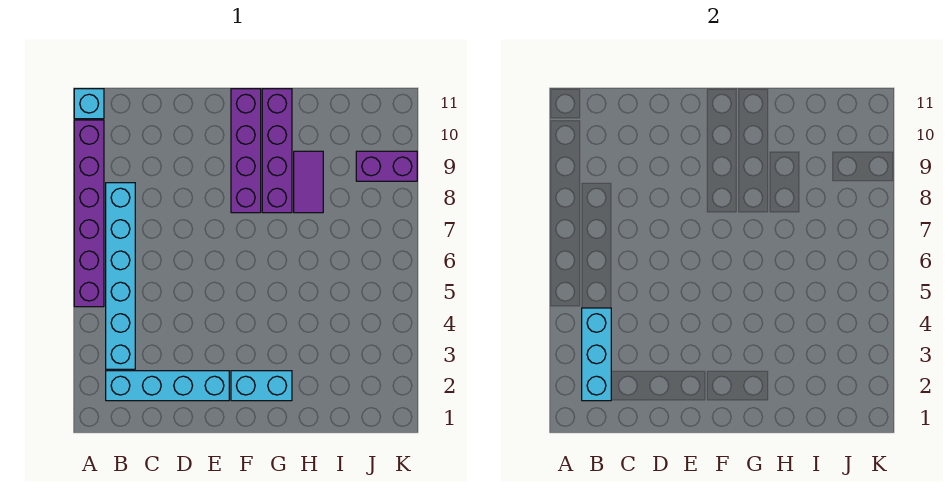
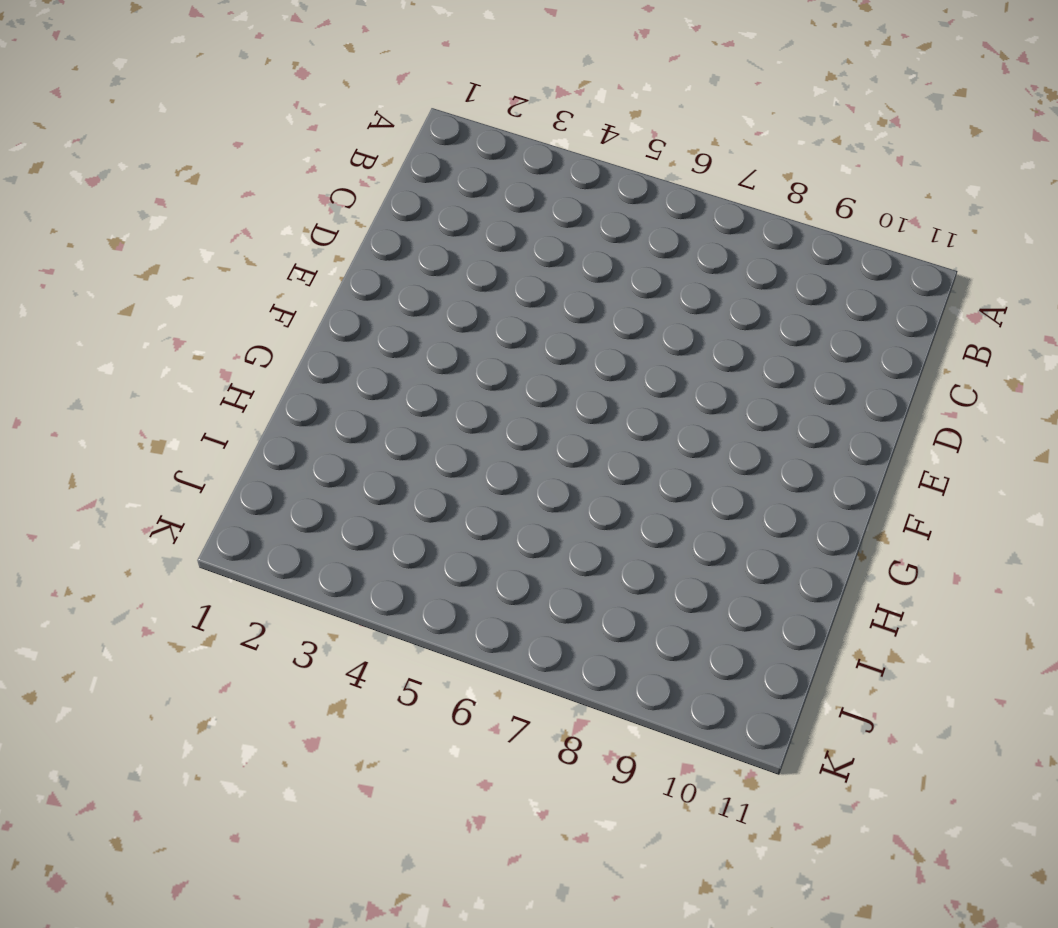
none -> purple 1x6 brick [74,120,104,307]
none -> cyan 1x1 brick [74,89,104,119]

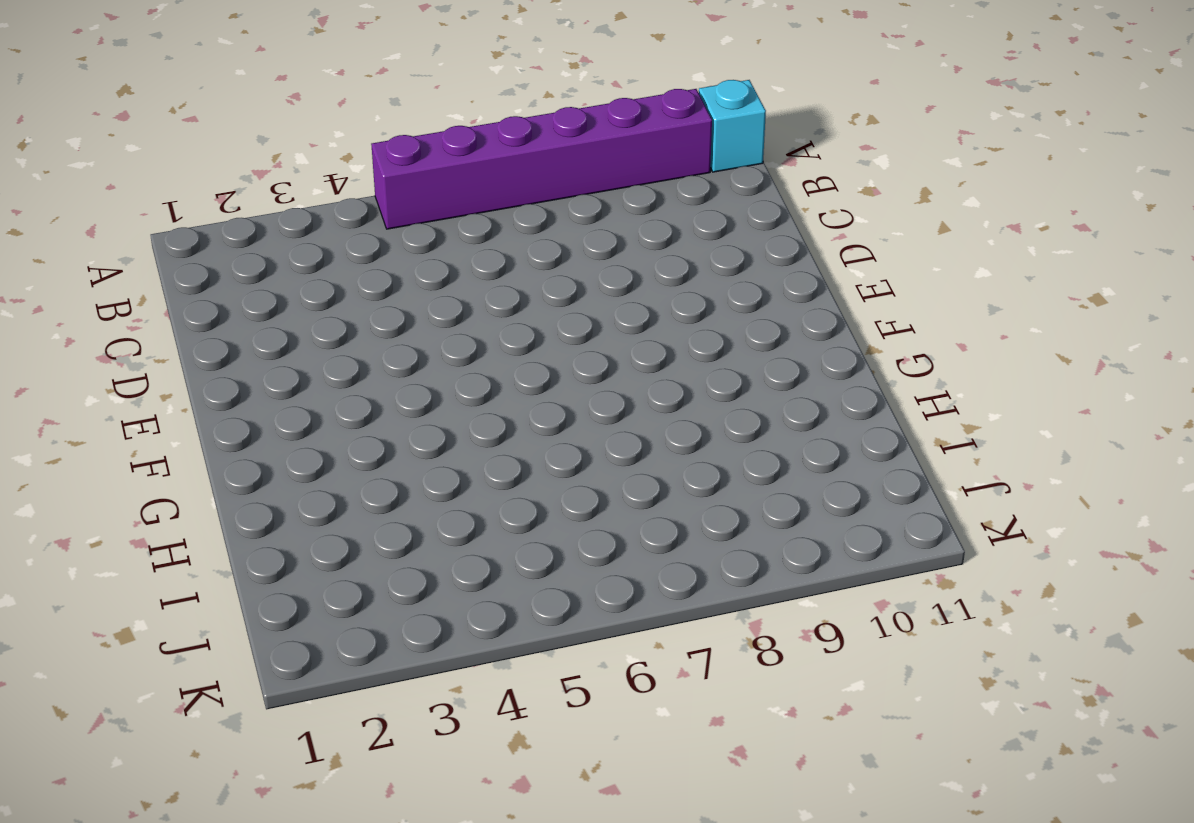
none -> cyan 1x4 brick [106,371,229,401]
none -> cyan 1x6 brick [106,183,135,369]

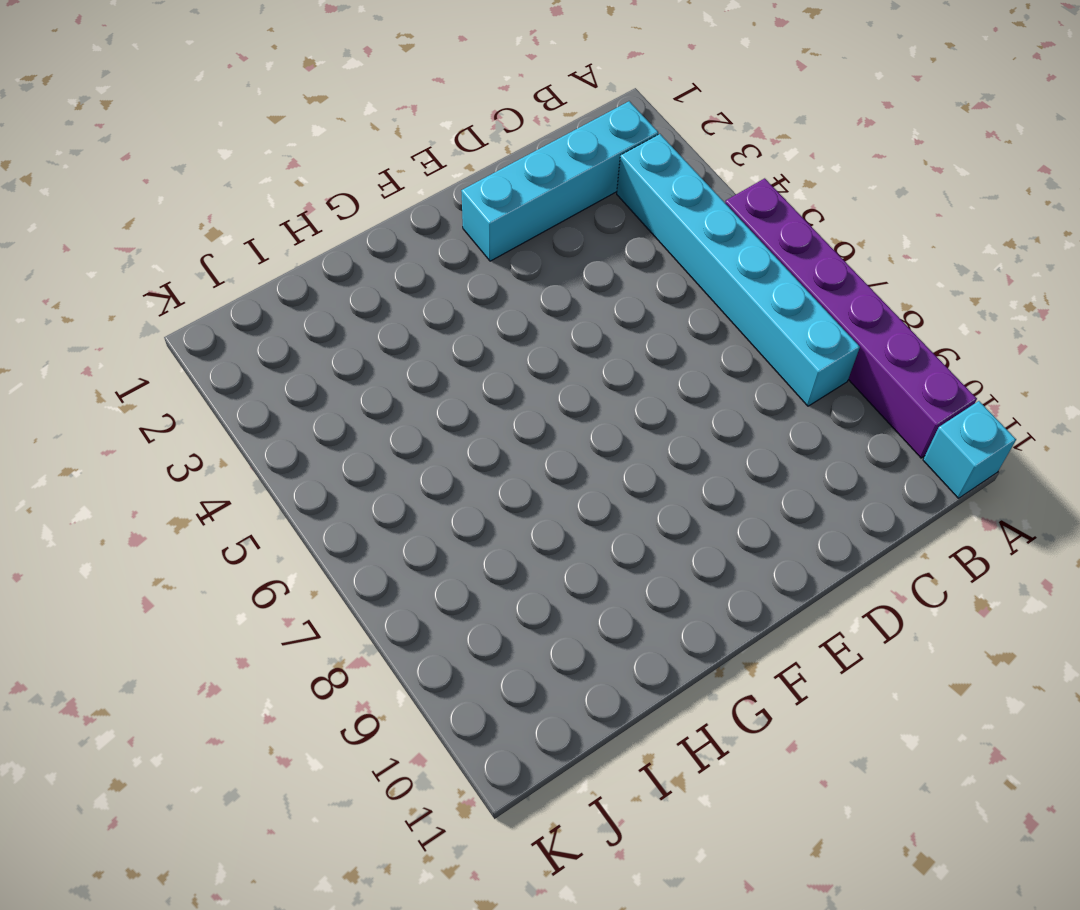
none -> cyan 1x2 brick [231,371,292,401]
none -> purple 1x4 brick [231,89,261,213]

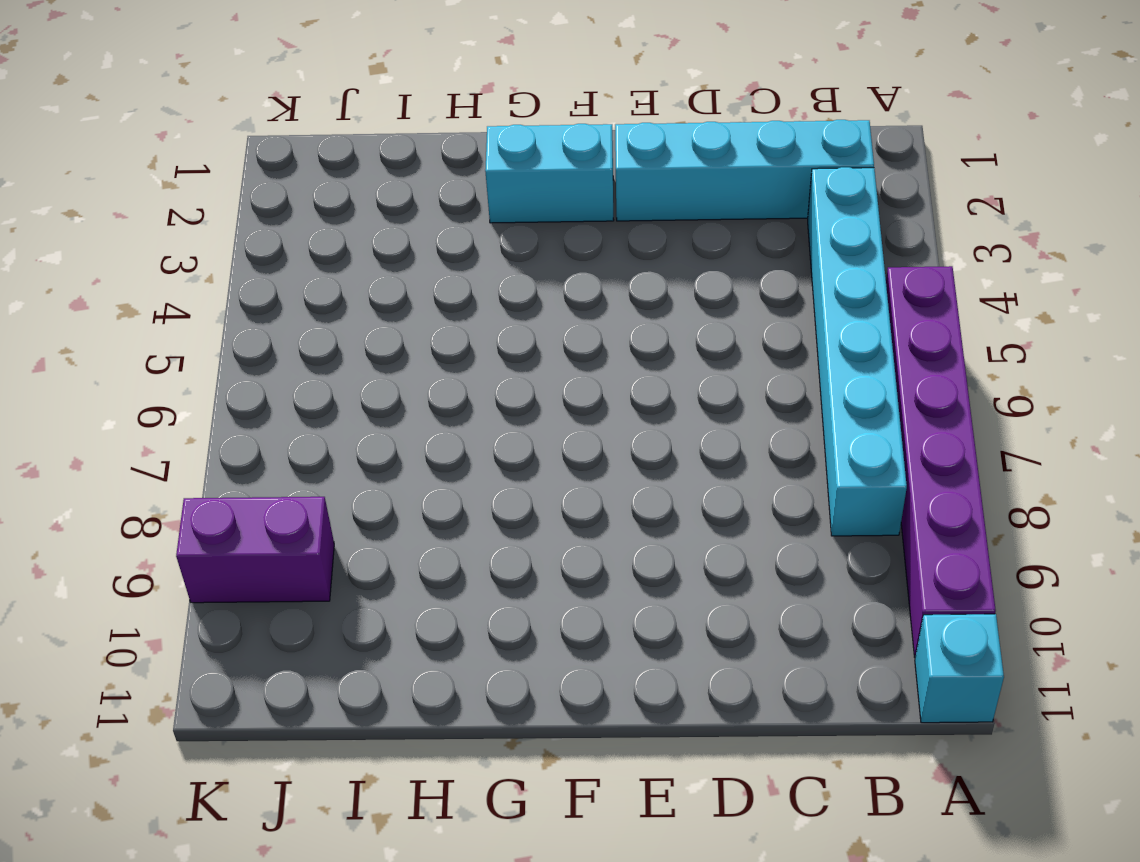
none -> purple 1x4 brick [231,89,261,213]
none -> purple 1x4 brick [262,89,292,213]

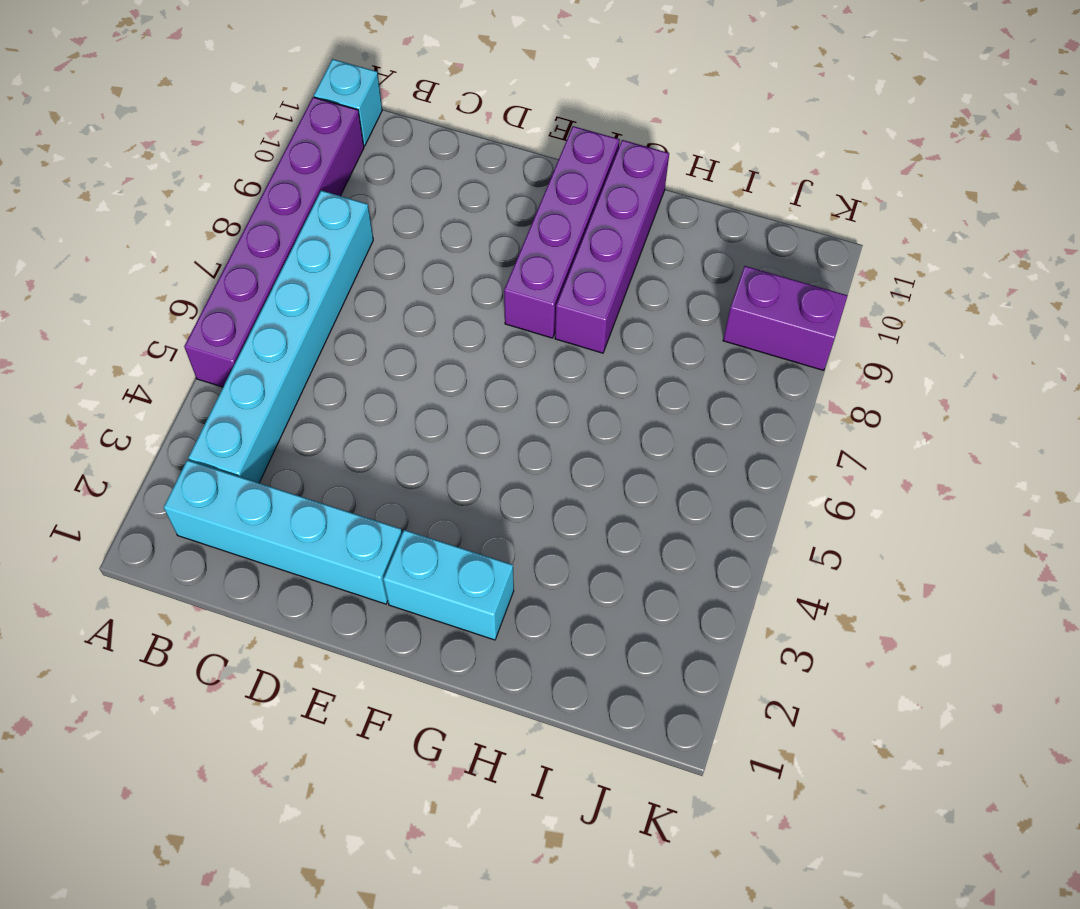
none -> purple 1x2 tile [294,151,323,213]
none -> cyan 1x3 brick [582,308,611,401]

